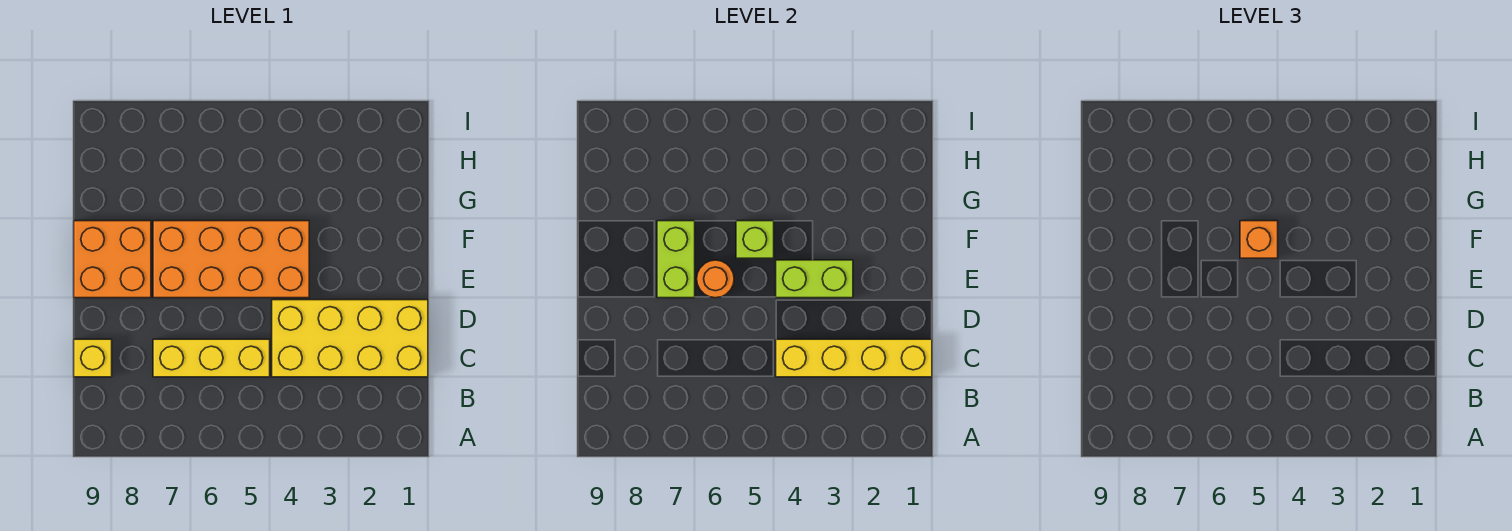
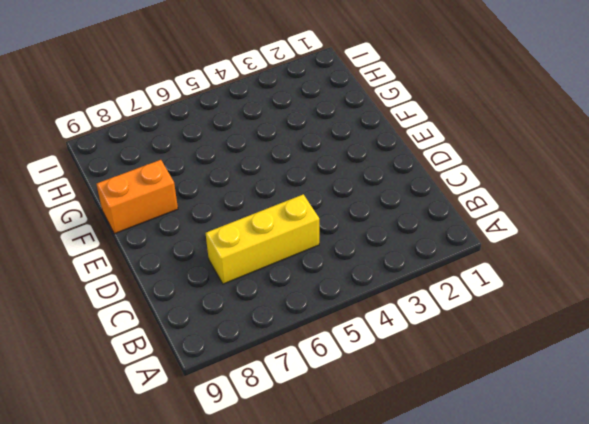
orange 1x2 brick [97,160,178,234] -> orange 2x2 brick [74,221,151,298]
none -> yellow 2x4 brick [272,300,428,377]
none -> yellow 1x1 brick [74,339,112,377]

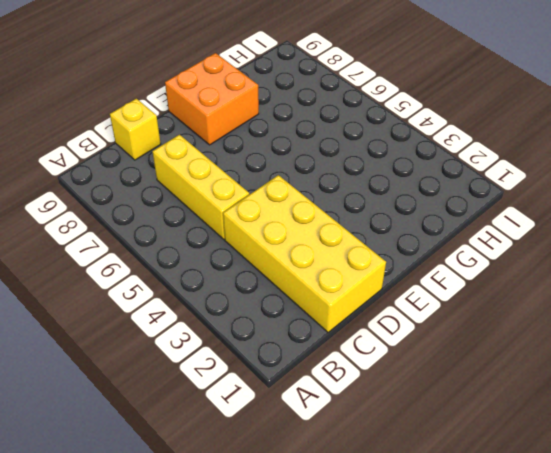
none -> orange 2x4 brick [153,221,309,298]
none -> yellow 1x4 brick [776,339,932,377]

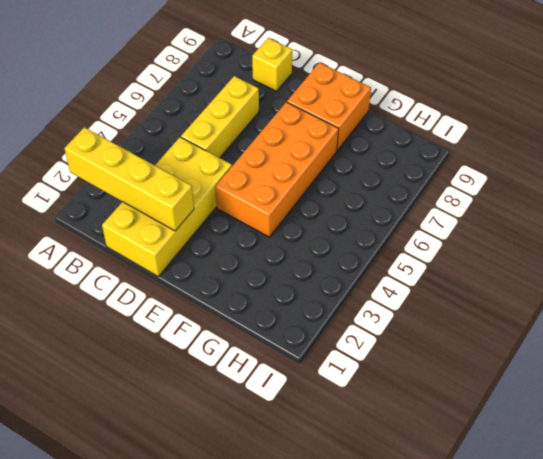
yellow 1x4 brick [64,127,194,231] -> yellow 1x4 brick turned to [776,339,932,377]
none -> lime 1x2 brick [776,260,853,298]
none -> orange 1x1 round brick [697,260,734,298]

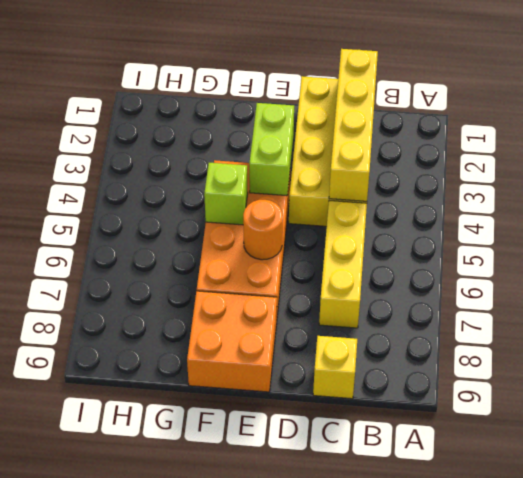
none -> lime 1x2 brick [657,221,695,298]
none -> orange 1x1 brick [1240,221,1278,258]

